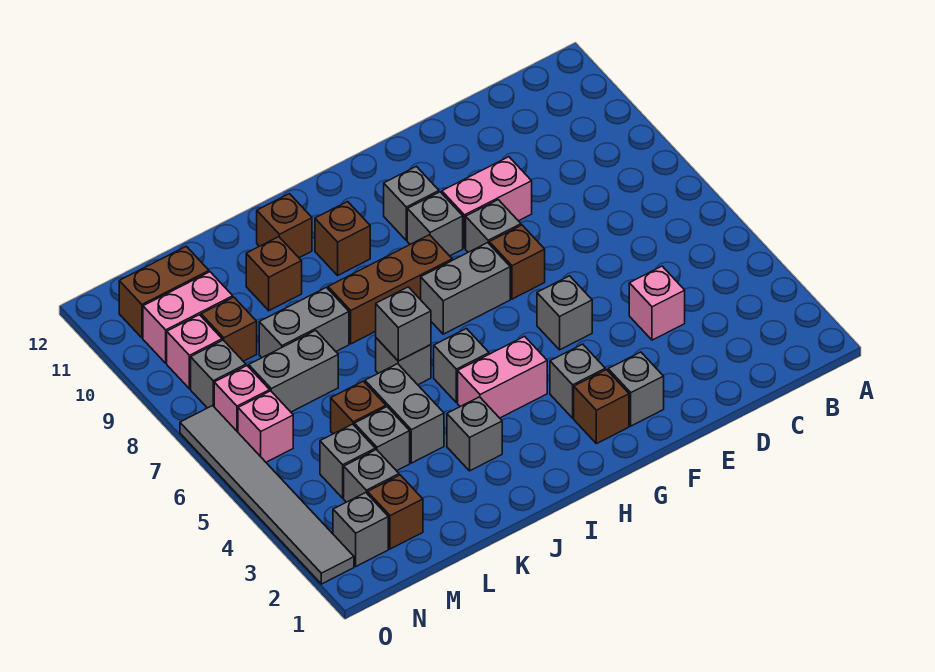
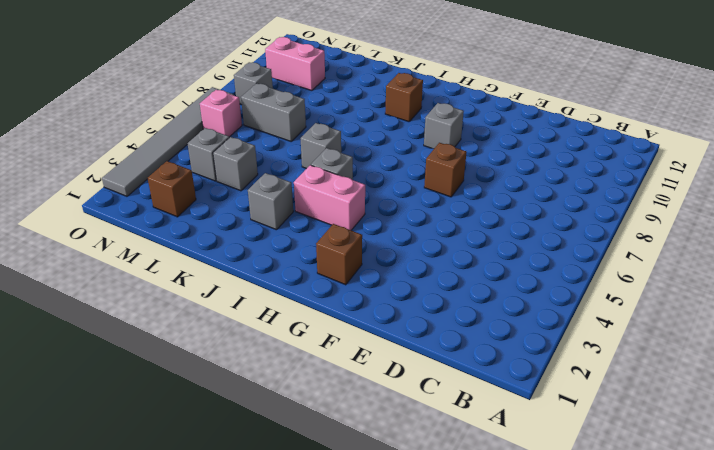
none -> pink 1x1 brick [629,266,685,340]
none -> pink 1x2 brick [442,157,532,248]
none -> grey 1x1 brick [608,352,664,426]
none -> grey 1x1 brick [537,276,592,350]

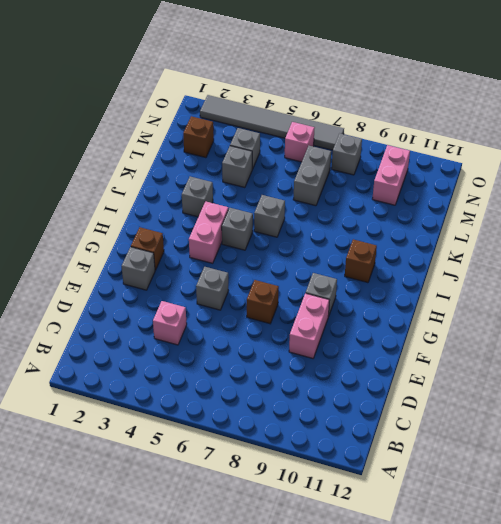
none -> grey 1x1 brick [466,200,521,252]
none -> grey 1x1 brick [550,344,605,418]
none -> grey 1x2 brick [421,243,510,334]
none -> grey 1x1 brick [384,166,439,240]

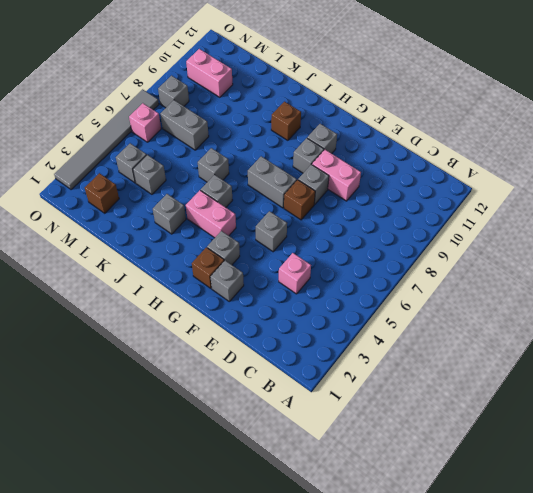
none -> brown 1x3 brick [328,235,452,344]
none -> brown 1x1 brick [257,194,312,258]
none -> grey 1x2 brick [365,364,444,463]
none -> grey 1x2 brick [259,287,349,357]

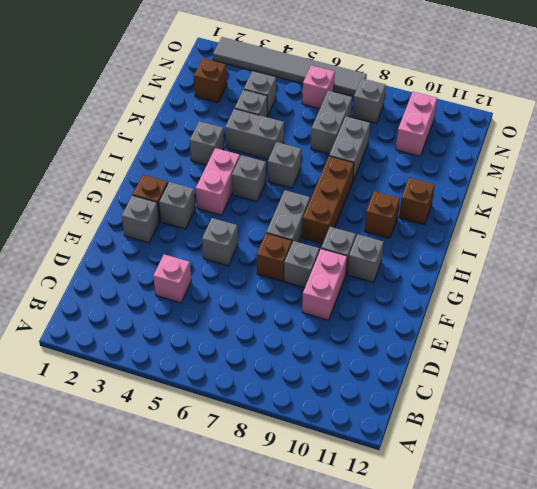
none -> brown 1x1 brick [246,237,302,311]
none -> brown 1x1 brick [331,381,386,434]
none -> grey 1x1 brick [344,450,399,502]
none -> brown 1x1 brick [201,297,257,361]

